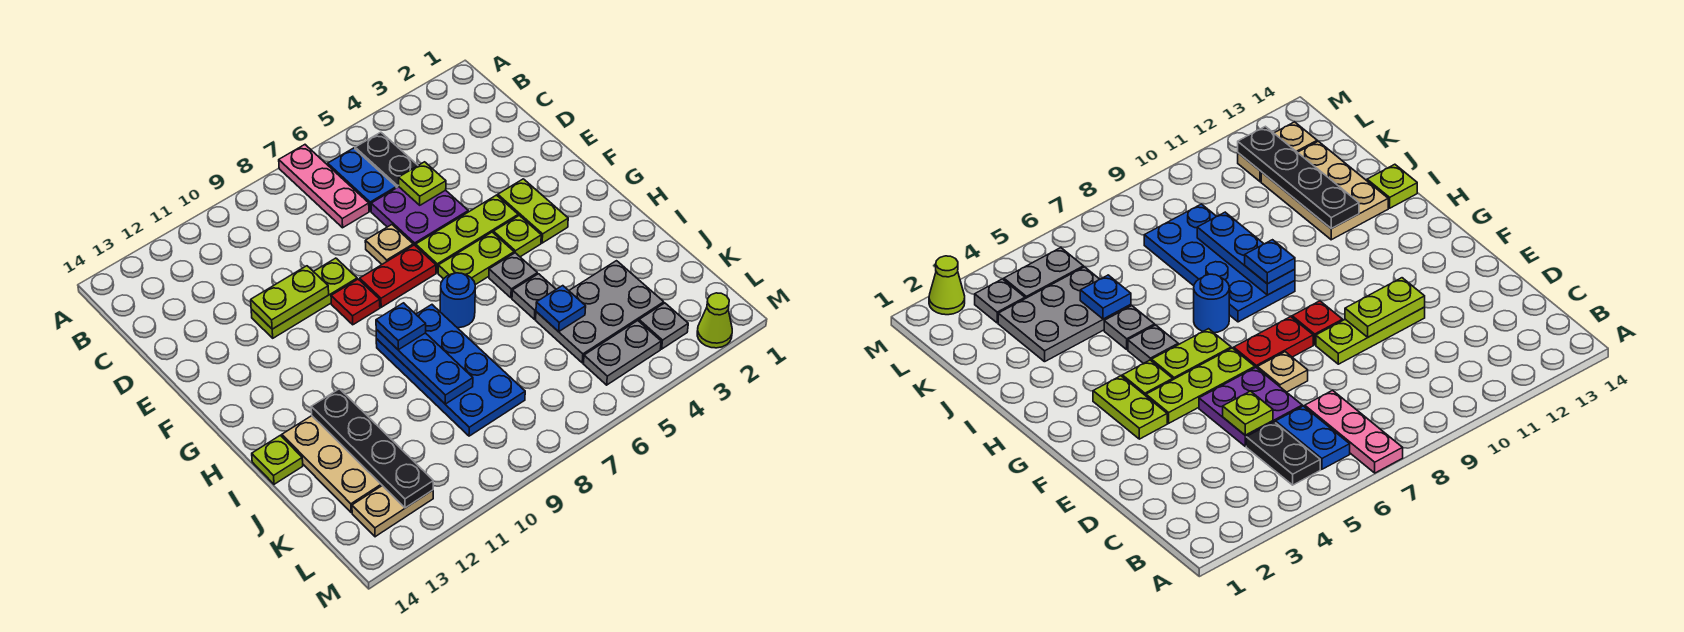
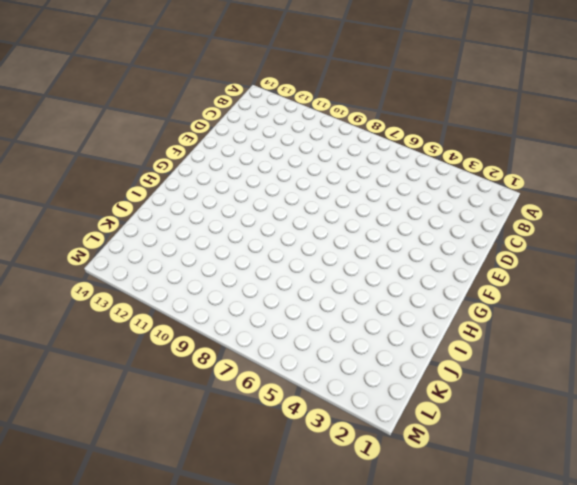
none -> pink 1x3 plate [279,145,369,228]
none -> black 1x2 plate [355,132,418,188]
none -> blue 1x2 plate [328,148,396,211]

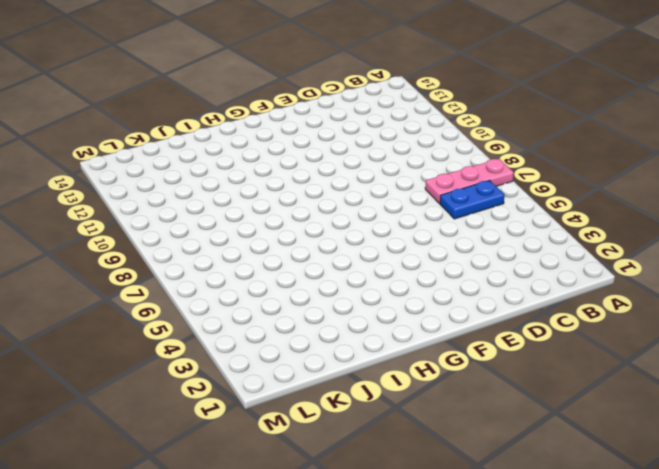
none -> black 1x2 plate [355,132,418,188]
none -> purple 2x2 plate [371,187,468,246]
none -> tan 1x1 plate [365,225,413,264]

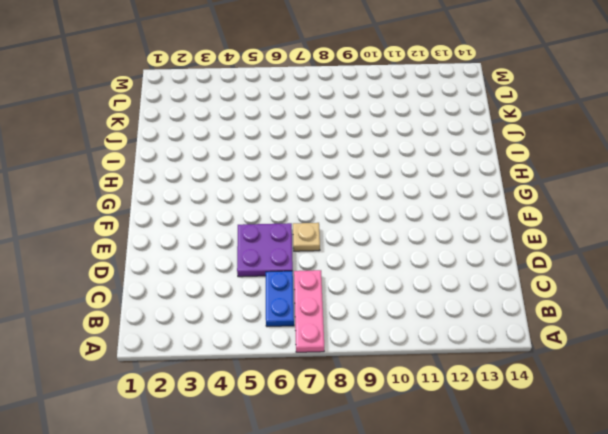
none -> black 1x2 plate [355,132,418,188]
none -> lime 1x3 plate [251,258,357,338]
none -> lime 1x2 plate [498,179,568,243]

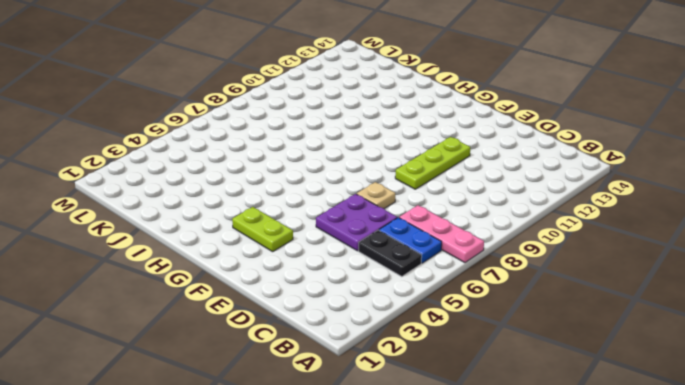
none -> lime 1x3 plate [416,195,518,273]
none -> red 1x2 plate [360,245,436,307]
none -> red 1x1 plate [331,279,380,325]

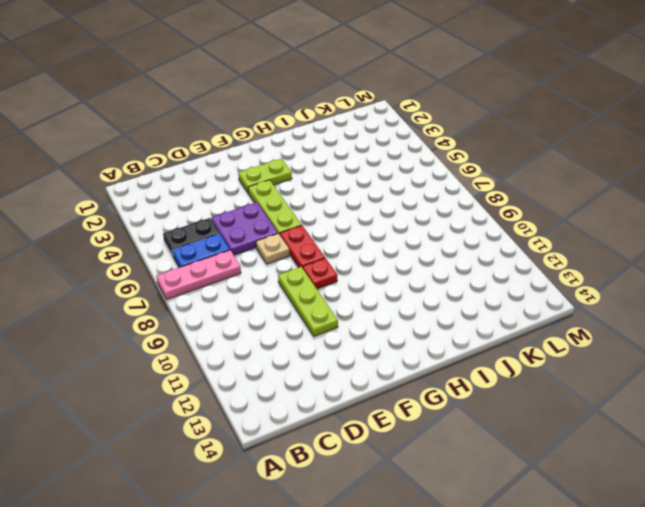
none -> lime 1x1 plate [493,215,541,257]
none -> lime 1x2 plate [438,232,514,285]
none -> grey 1x1 plate [489,253,537,298]

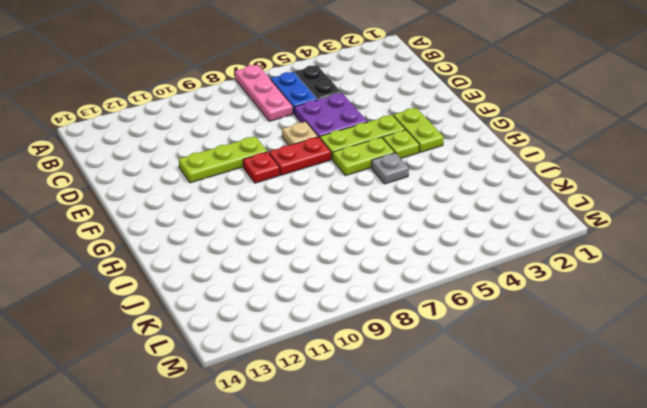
none -> blue 1x1 round brick [440,273,475,328]
none -> blue 2x4 plate [376,305,525,436]
none -> grey 1x1 plate [512,274,556,319]

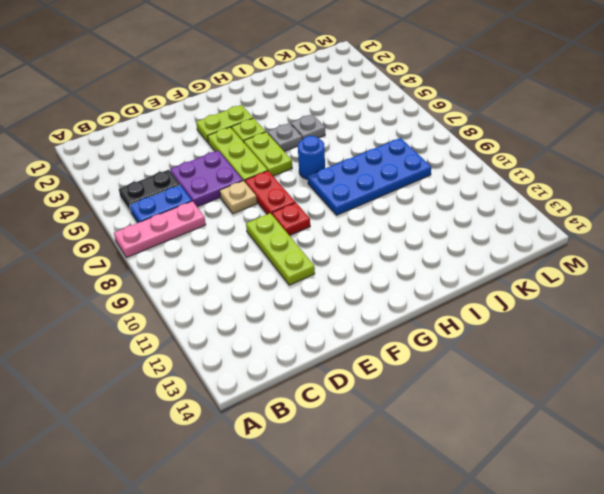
none -> tan 2x3 plate [282,416,382,513]
none -> lime 1x1 plate [252,435,303,484]
none -> grey 2x3 plate [536,261,664,363]

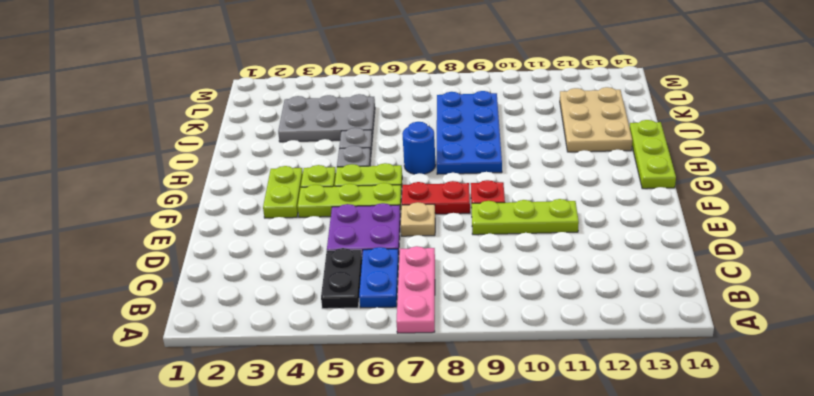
lime 1x3 plate [630,120,676,189] -> lime 1x1 plate [252,435,303,484]
none -> grey 1x1 plate [639,303,688,349]
none -> grey 1x2 plate [584,321,661,385]
none -> tan 1x2 plate [352,486,433,537]

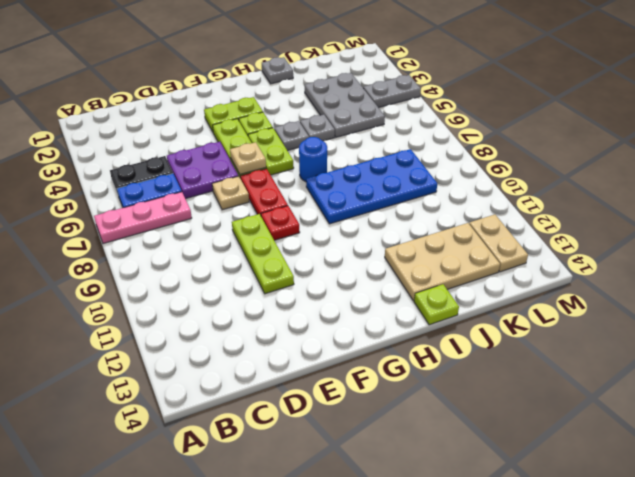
tan 1x1 plate [230,142,266,175] -> none
grey 1x1 plate [262,57,293,84] -> grey 1x1 plate moved to [639,303,688,349]
grey 1x2 plate [363,75,421,108] -> grey 1x2 plate turned to [584,321,661,385]
none -> lime 1x1 cone [697,293,732,348]
none -> lime 1x1 plate [399,162,446,205]
none -> lime 1x2 plate [251,266,329,329]

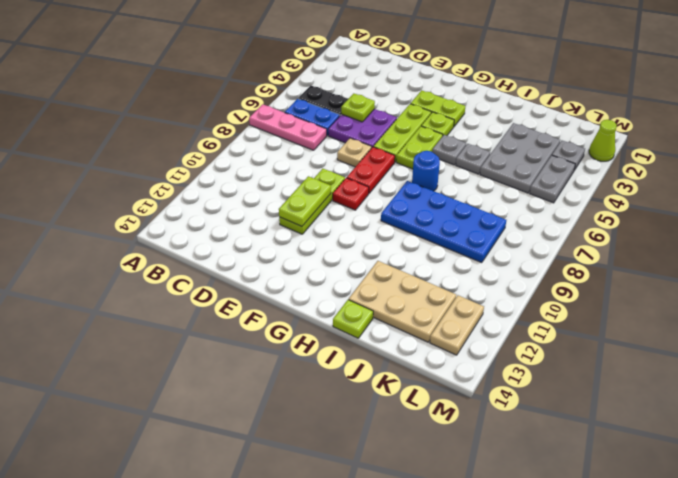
none -> blue 1x3 plate [376,329,473,404]
none -> black 1x4 plate [311,389,433,508]
none -> blue 1x1 plate [536,286,586,332]

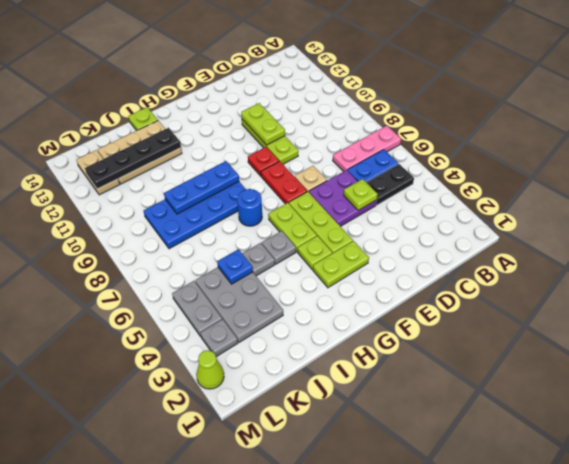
none -> blue 1x1 plate [376,303,426,350]

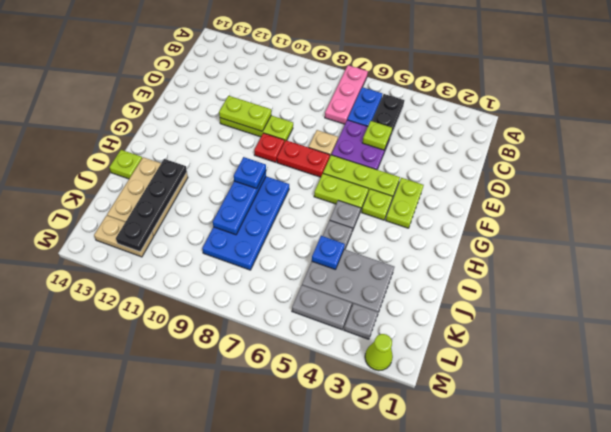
none -> blue 1x1 round brick [440,273,475,328]

